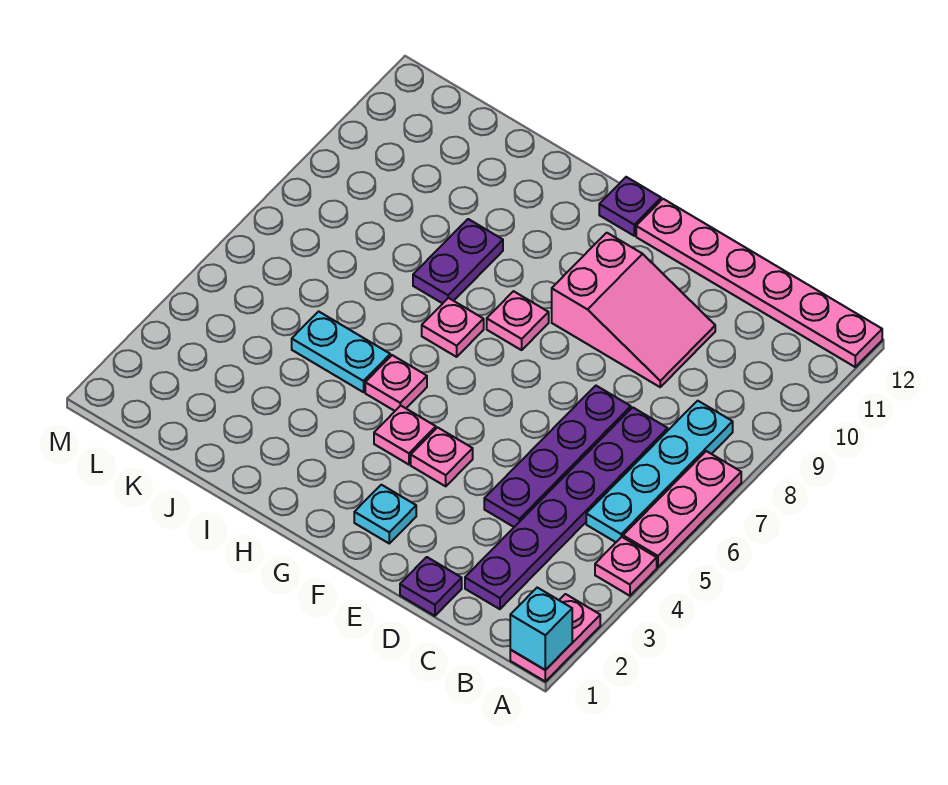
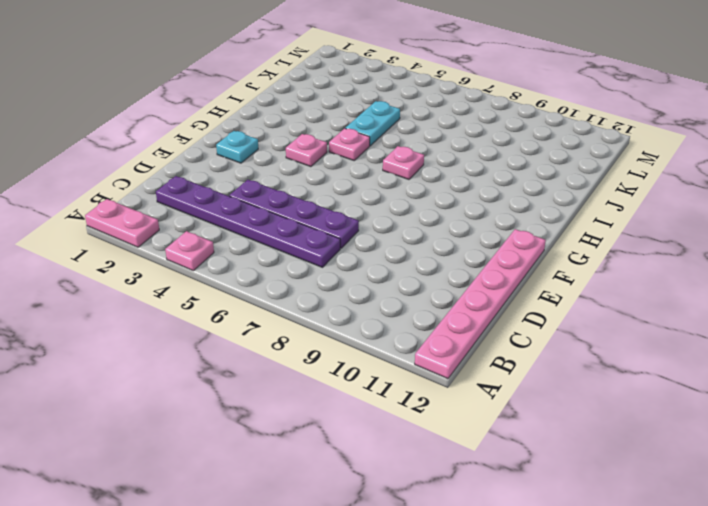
none -> pink 1x3 plate [623,451,741,567]
none -> cyan 1x4 plate [586,401,733,542]
none -> purple 1x1 plate [400,557,462,616]

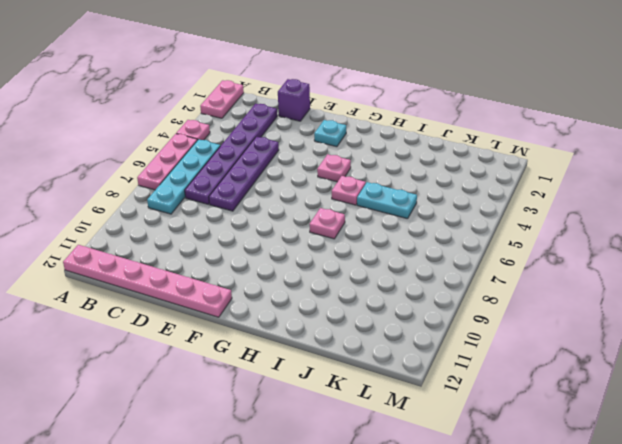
purple 1x1 brick [278,79,310,121] -> purple 1x1 plate [400,557,462,616]
none -> pink 2x3 slope [552,233,715,387]
none -> pink 1x1 plate [411,427,473,486]
none -> pink 1x1 plate [487,291,549,350]

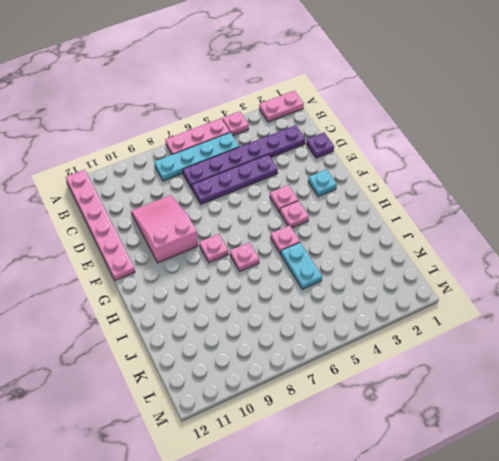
none -> purple 1x1 plate [599,177,661,236]
none -> purple 1x2 plate [413,219,503,303]
none -> cyan 1x1 brick [510,588,572,670]

